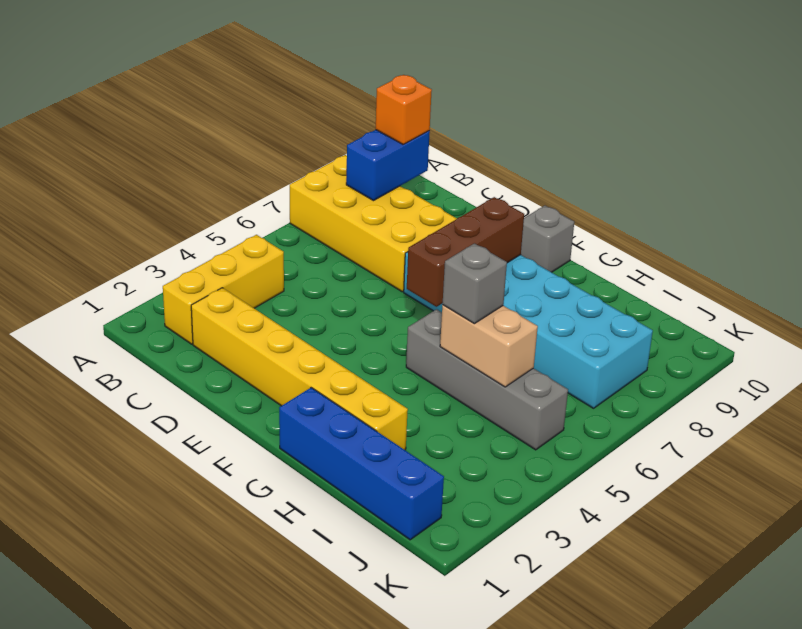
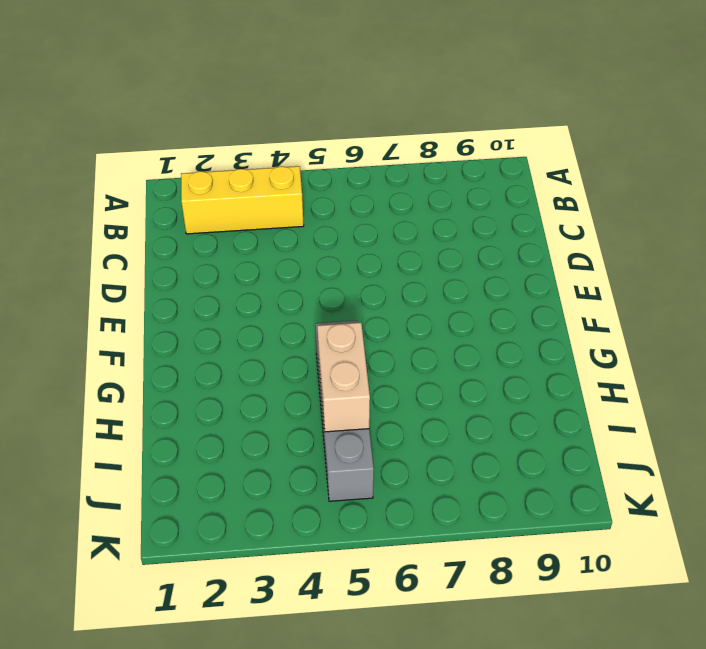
none -> yellow 2x4 brick [290,155,457,292]
none -> yellow 1x6 brick [191,288,408,450]
none -> cyan 2x6 brick [404,252,653,408]

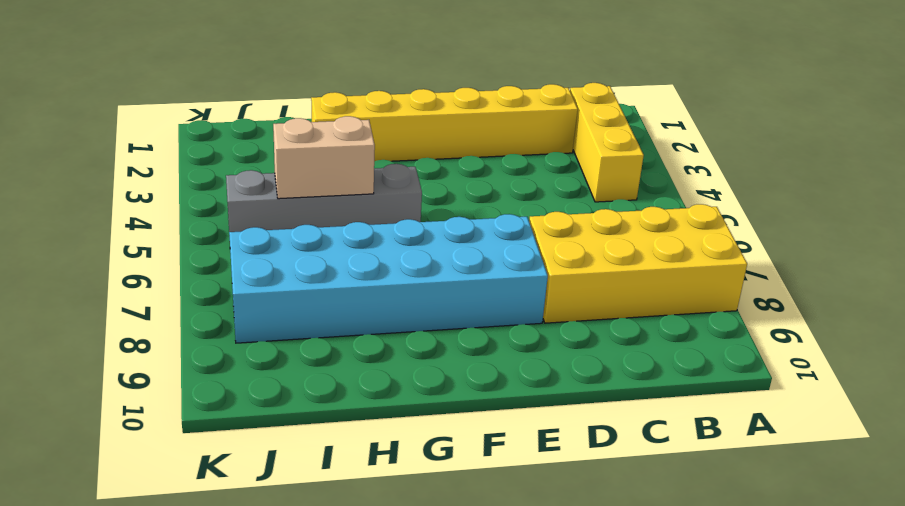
none -> grey 1x1 brick [521,206,574,272]
none -> blue 1x4 brick [279,388,444,540]
none -> blue 1x2 brick [346,130,430,201]

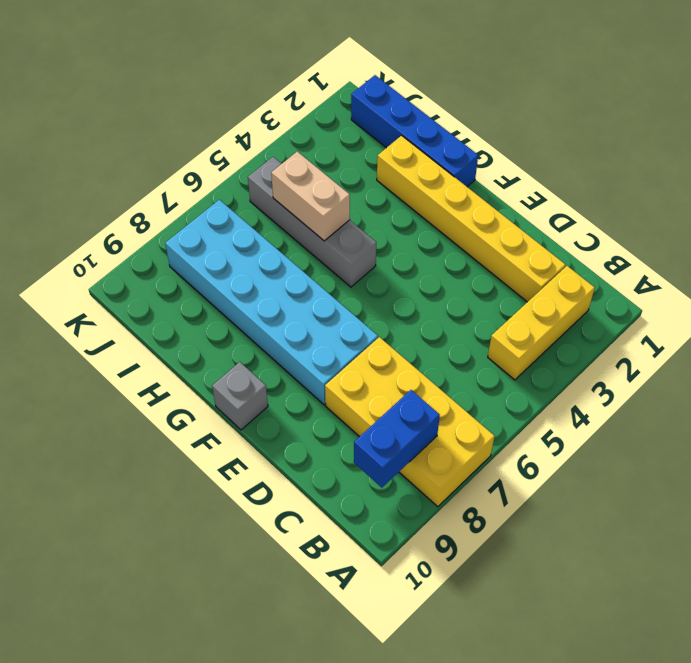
none -> brown 1x3 brick [407,197,524,307]
none -> orange 1x1 brick [376,75,432,144]
none -> grey 1x1 brick [443,243,507,324]

